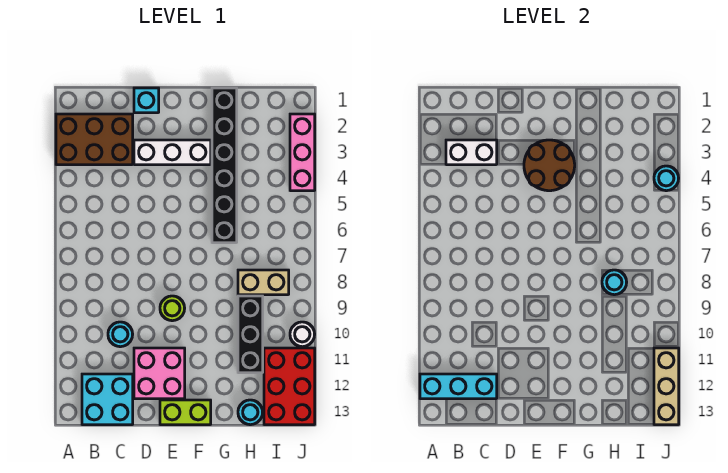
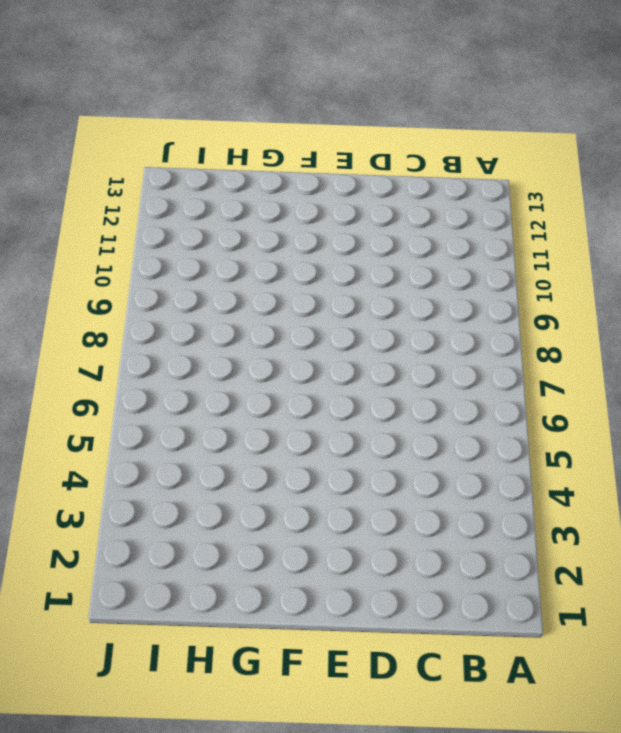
none -> brown 2x3 brick [56,114,133,165]
none -> cyan 2x2 brick [82,374,133,425]
none -> cyan 1x1 round brick [108,322,133,347]

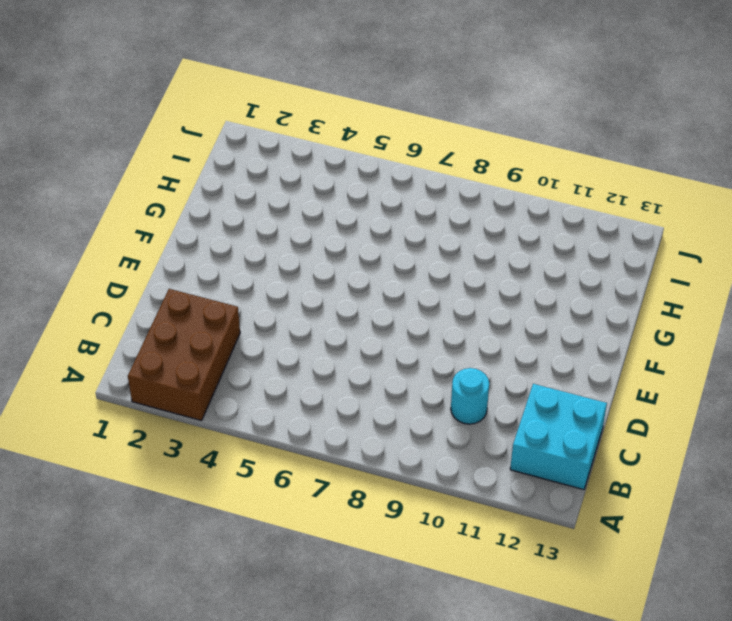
none -> cyan 1x1 brick [134,88,159,113]
none -> white 1x3 brick [134,140,211,165]
none -> pink 2x2 brick [134,348,185,399]

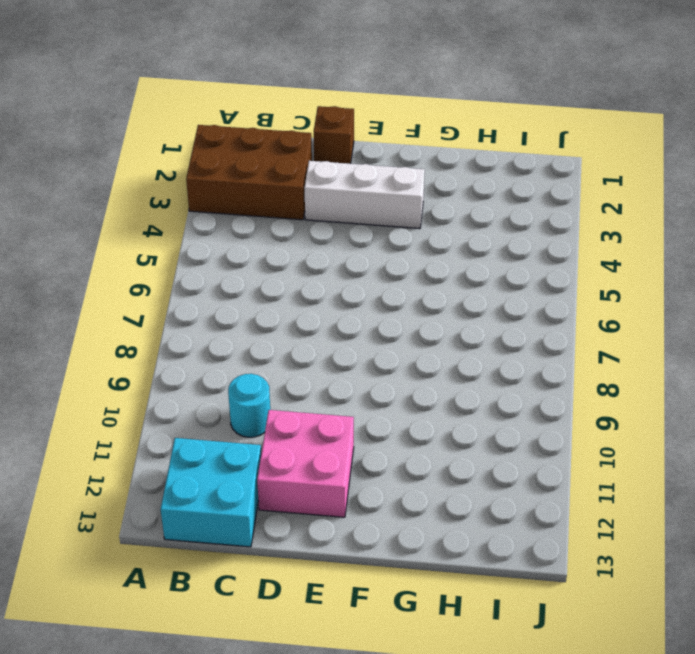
brown 1x1 brick [314,106,354,164] -> cyan 1x1 brick [134,88,159,113]
none -> lime 1x1 round brick [160,296,185,321]
none -> lime 1x2 brick [160,400,211,425]
none -> black 1x6 brick [212,88,237,243]

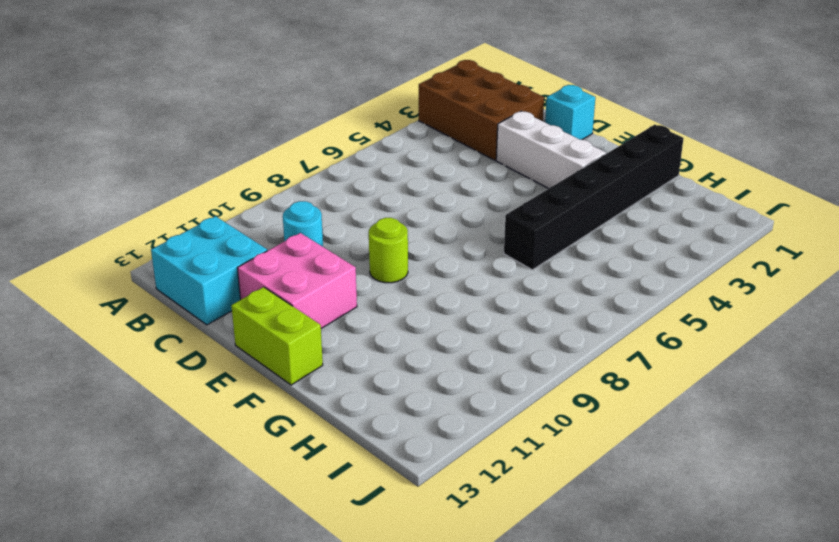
none -> tan 1x2 brick [238,270,289,295]
none -> black 1x3 brick [238,296,263,373]
none -> cyan 1x1 round brick [238,400,263,425]

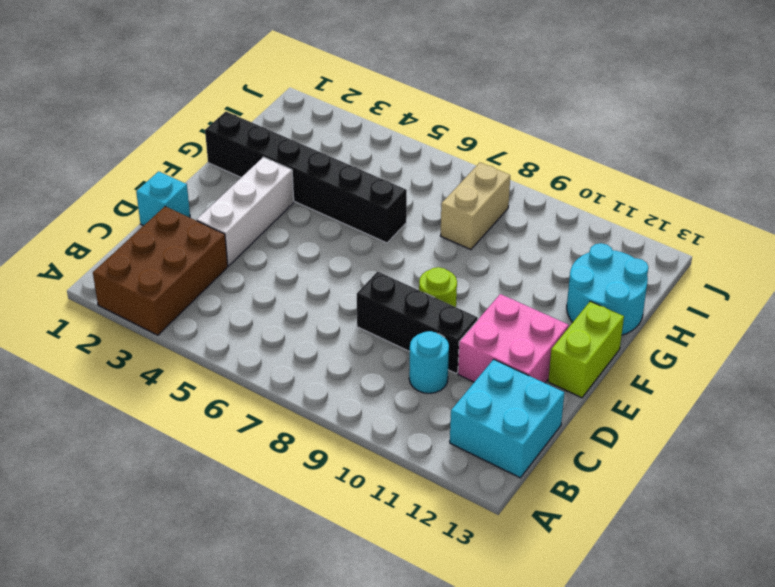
black 1x3 brick [357,272,478,373] -> black 1x3 brick moved to [238,296,263,373]
cyan 2x2 round brick [567,243,648,335] -> cyan 1x1 round brick [238,400,263,425]
none -> red 2x3 brick [264,348,315,425]
none -> pink 1x3 brick [290,114,315,191]
none -> white 1x1 round brick [290,322,315,347]

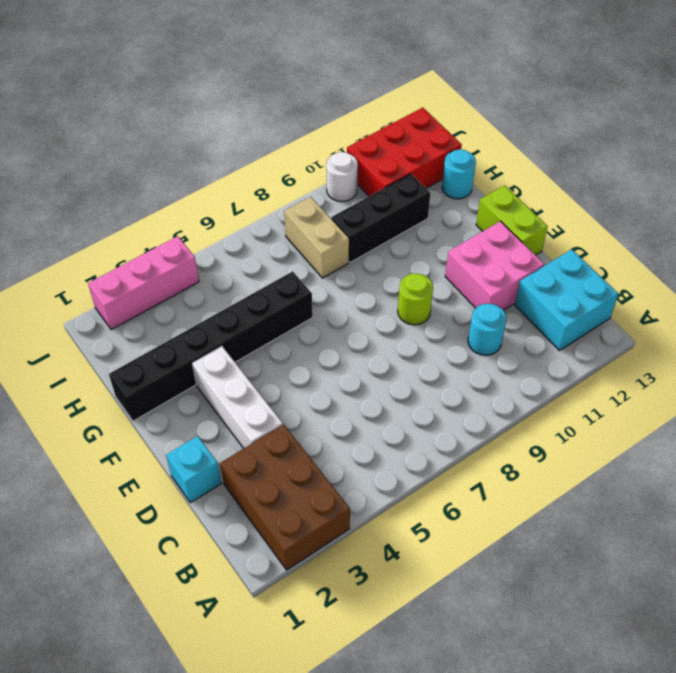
none -> cyan 1x3 brick [420,374,497,399]
none -> white 1x2 brick [446,140,497,165]
none -> brown 2x2 round brick [524,140,575,191]

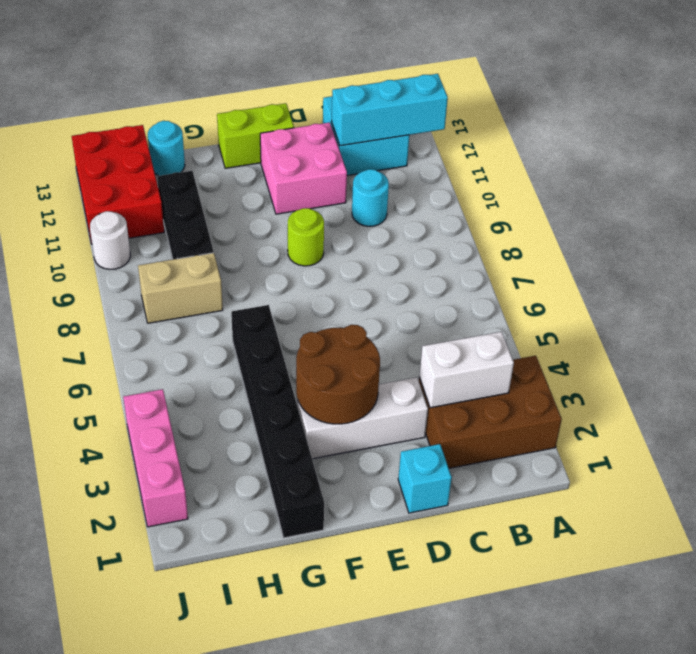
none -> cyan 1x1 round brick [602,270,627,295]
none -> cyan 1x1 round brick [654,166,679,191]
none -> tan 1x3 brick [654,348,679,425]

